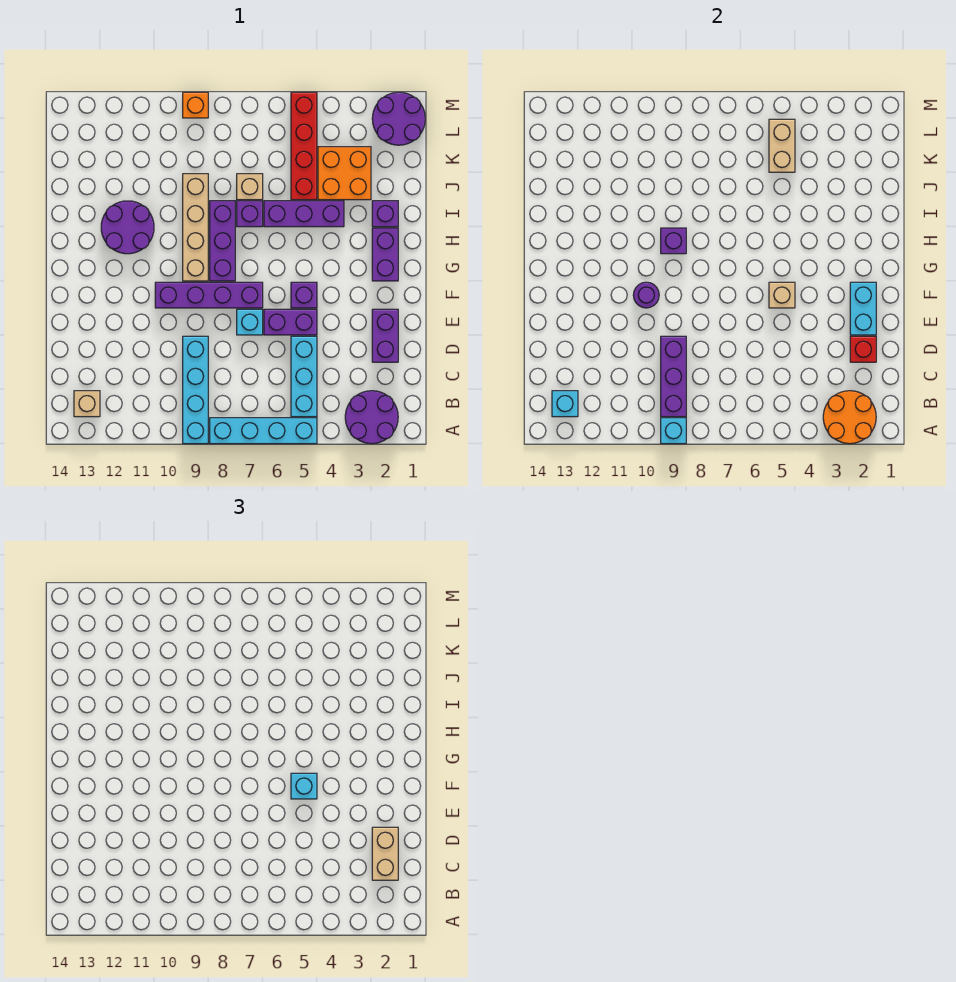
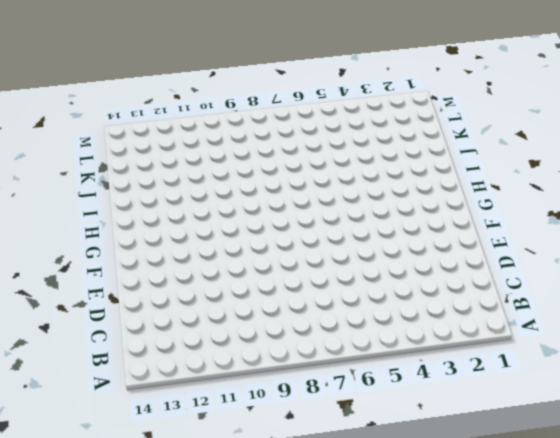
none -> purple 2x2 round brick [345,391,398,444]
none -> cyan 1x4 brick [210,418,317,444]
none -> cyan 1x4 brick [183,336,208,444]
none -> cyan 1x3 brick [291,336,317,417]

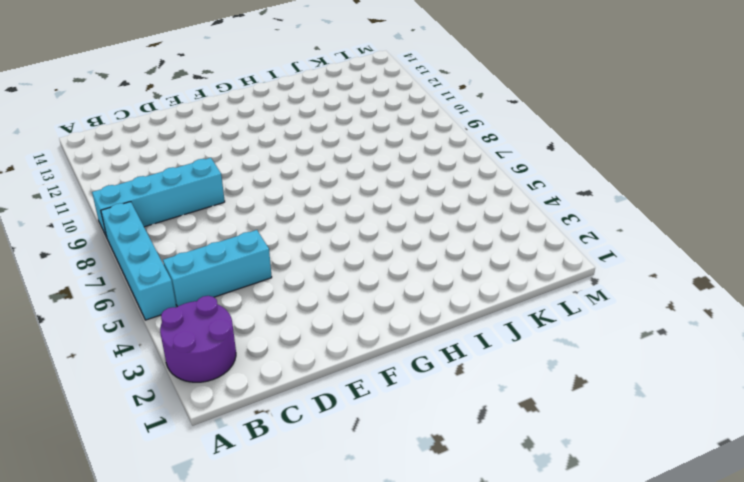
none -> tan 1x1 brick [74,391,100,417]
none -> purple 1x2 brick [372,309,398,362]
none -> purple 1x2 brick [264,309,317,335]
none -> cyan 1x1 brick [237,309,263,335]

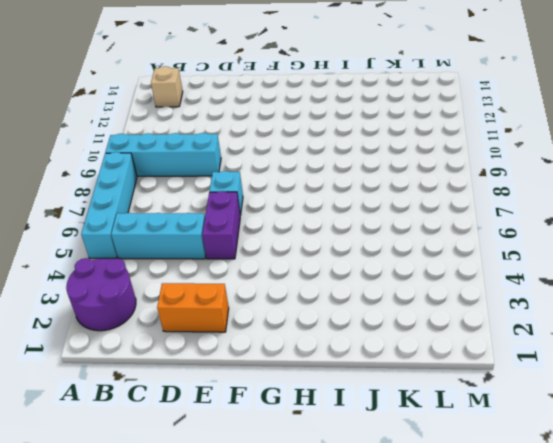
orange 1x2 brick [157,283,229,332] -> purple 1x2 brick [372,309,398,362]
none -> purple 1x1 brick [291,282,317,308]
none -> purple 1x4 brick [155,282,263,308]
none -> purple 1x2 brick [372,228,398,281]
none -> purple 1x3 brick [210,201,235,281]

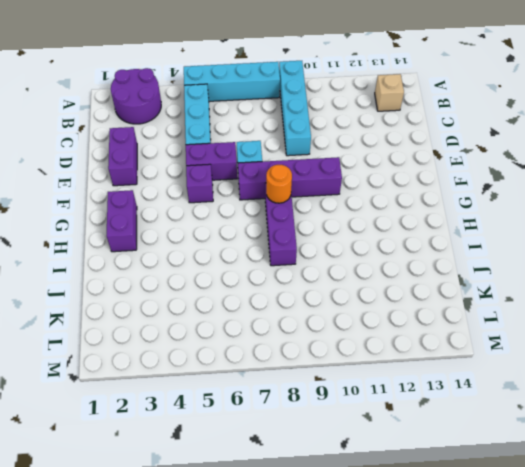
orange 1x1 round brick [266,165,292,203] -> none
none -> tan 1x4 brick [183,174,208,281]
none -> purple 2x2 round brick [101,201,154,254]
none -> purple 1x1 brick [372,201,398,227]
none -> purple 1x3 brick [264,201,344,227]

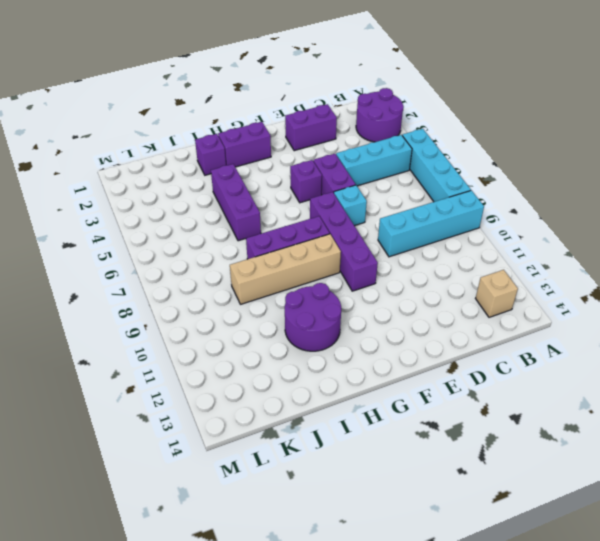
none -> purple 1x1 brick [237,201,263,227]
none -> orange 2x2 brick [318,147,371,200]
none -> red 1x4 brick [291,92,317,200]
none -> tan 1x1 brick [237,174,263,200]

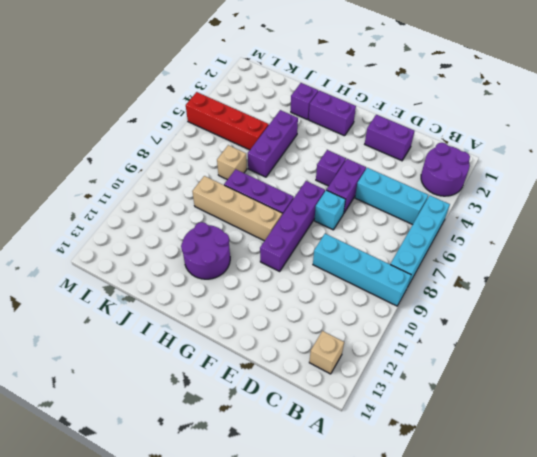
none -> purple 1x1 brick [237,201,263,227]
none -> orange 2x2 brick [318,147,371,200]
none -> purple 2x2 round brick [372,92,425,145]
none -> orange 1x1 brick [183,92,208,118]

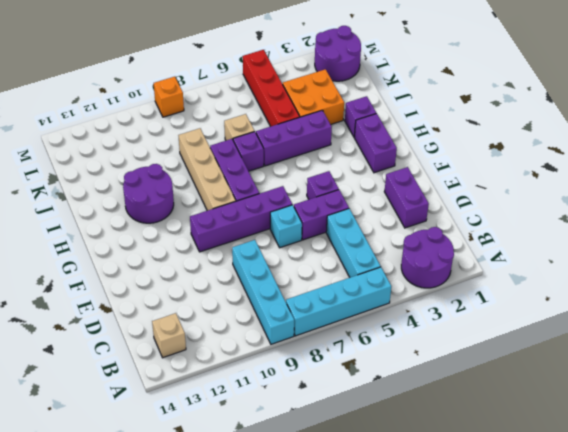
none -> orange 2x2 round brick [823,391,876,444]
none -> cyan 1x1 brick [661,418,686,444]
none -> purple 1x3 brick [661,336,686,417]
none -> cyan 1x1 brick [552,391,578,417]

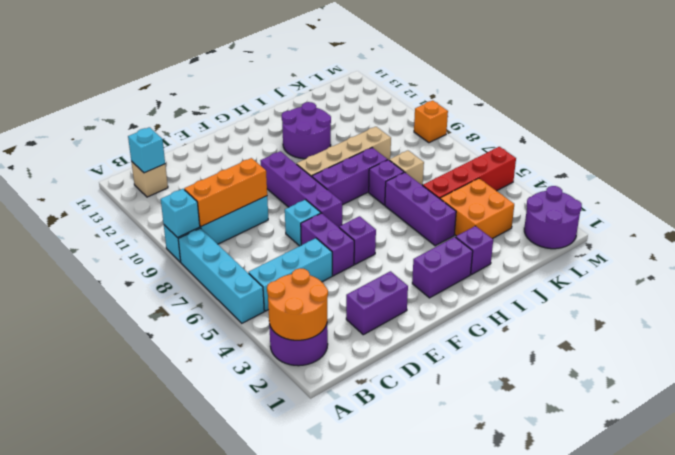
orange 1x3 brick [184,158,267,226] -> purple 1x3 brick [661,336,686,417]
none -> red 1x1 brick [850,336,876,362]
none -> cyan 1x2 brick [850,282,876,335]
none -> tan 1x1 brick [769,282,795,308]
none -> purple 1x1 round brick [633,282,659,308]

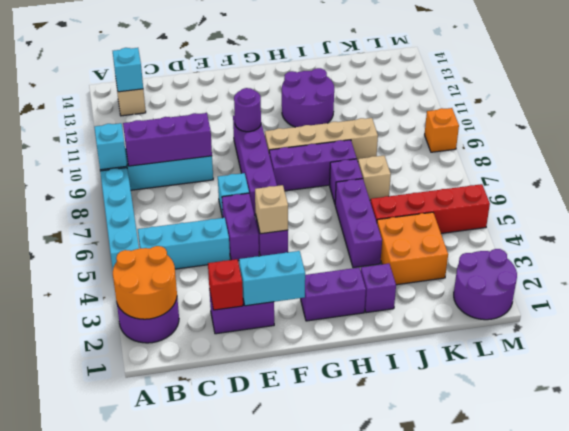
none -> purple 1x1 brick [661,228,686,254]
none -> tan 1x2 brick [769,119,795,172]
none -> tan 1x2 brick [372,827,398,880]
none -> cyan 1x1 brick [291,773,317,799]

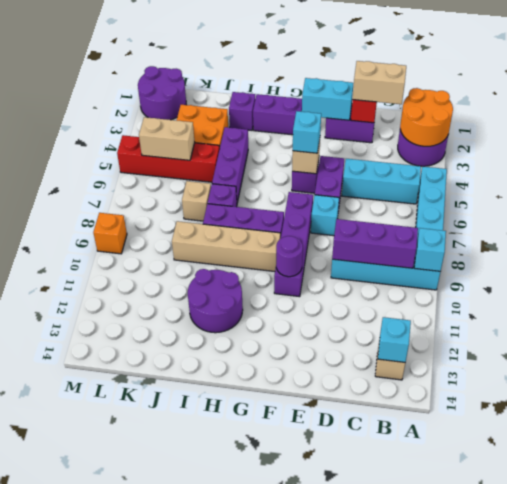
none -> purple 1x1 brick [661,228,686,254]

